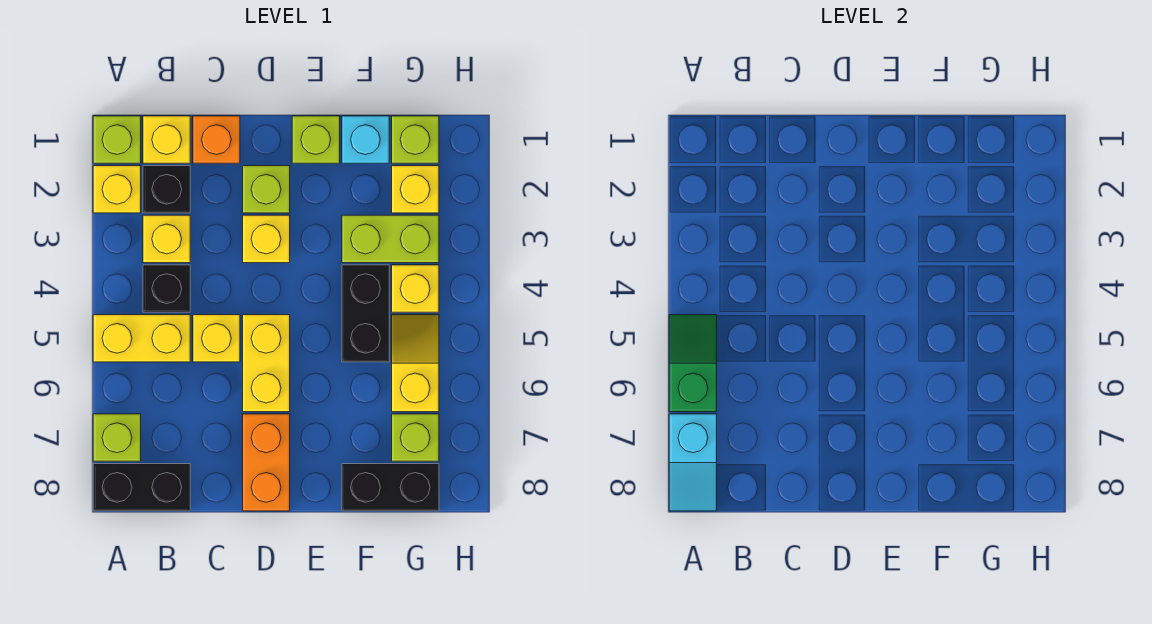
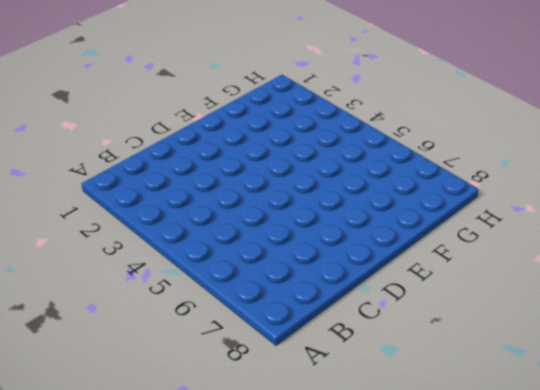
none -> lime 1x1 brick [93,116,141,163]
none -> yellow 1x1 brick [93,166,141,213]
none -> yellow 1x2 brick [93,315,190,362]

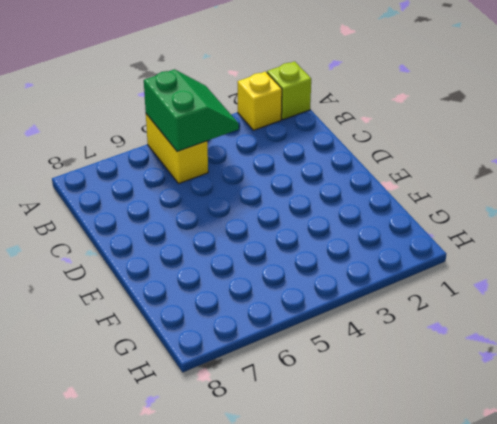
green 2x2 slope [144,69,239,152] -> green 1x2 slope [669,315,717,412]
none -> lime 1x1 brick [93,414,141,461]
none -> black 1x2 brick [93,464,190,511]
none -> yellow 1x1 brick [143,116,190,163]

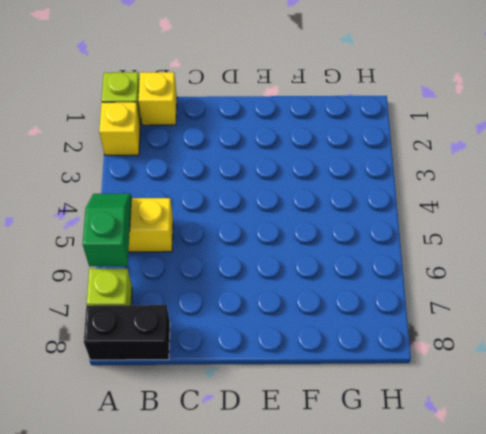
none -> black 1x1 brick [143,166,190,213]
none -> yellow 1x1 brick [143,215,190,263]
none -> black 1x1 brick [143,265,190,312]

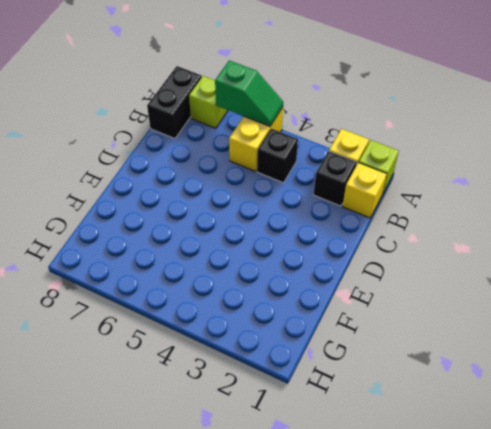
none -> yellow 1x1 brick [143,215,190,263]
none -> orange 1x1 brick [193,116,240,163]
none -> yellow 1x1 brick [193,315,240,362]

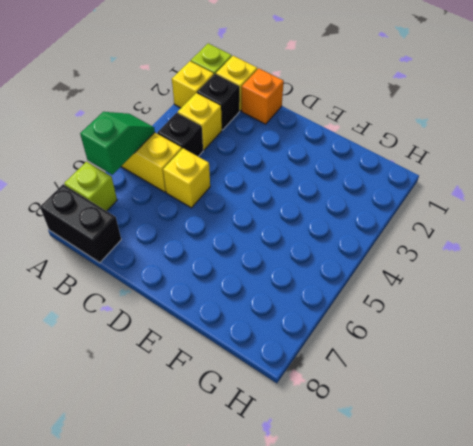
none -> lime 1x1 brick [243,166,290,213]
none -> yellow 1x1 brick [243,215,290,263]
none -> yellow 1x2 brick [243,315,290,412]

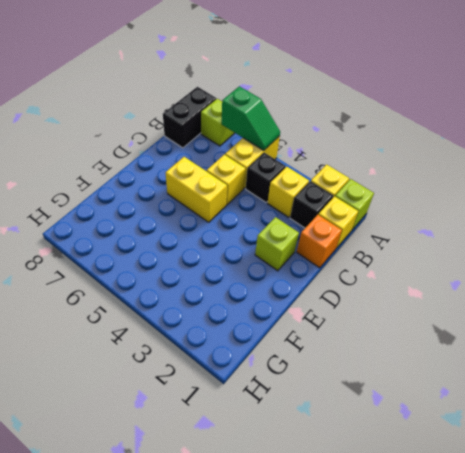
none -> yellow 1x1 brick [243,215,290,263]
none -> orange 1x2 brick [243,414,290,511]
none -> lime 1x1 brick [292,116,340,163]

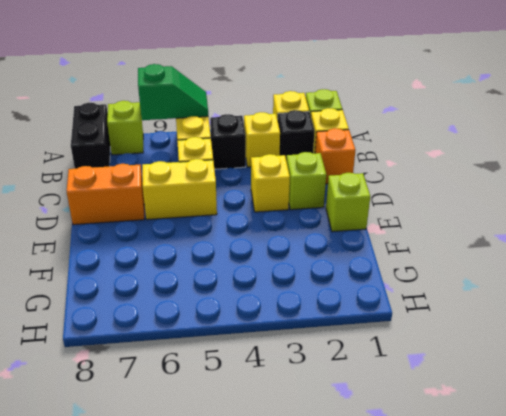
none -> cyan 1x1 brick [342,116,389,163]
none -> lime 1x2 brick [342,215,439,263]
none -> black 1x2 brick [342,265,389,362]

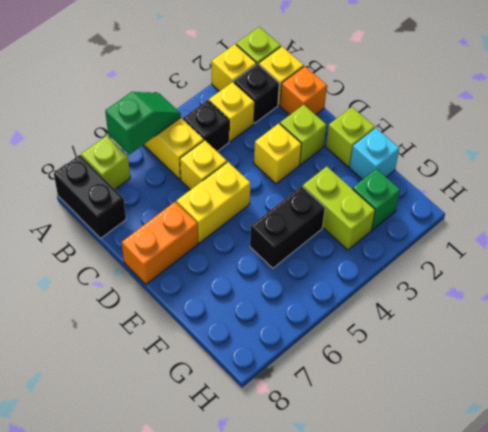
green 1x1 brick [353,169,400,230] -> yellow 1x1 brick [392,166,439,213]
none -> black 1x2 brick [342,464,439,511]
none -> lime 1x1 brick [392,116,439,163]
none -> yellow 1x1 brick [392,265,439,312]

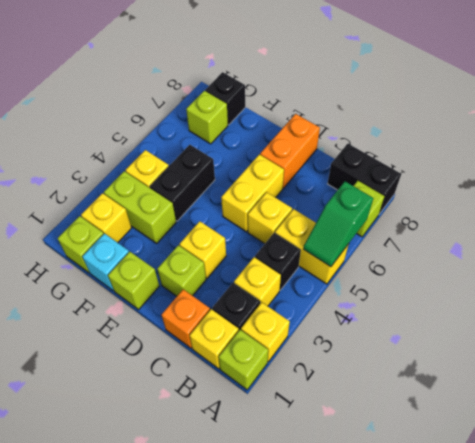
black 1x1 brick [205,72,245,125] -> black 1x2 brick [342,464,439,511]
none -> yellow 1x2 slope [392,315,439,412]
none -> cyan 1x2 slope [669,414,717,511]

